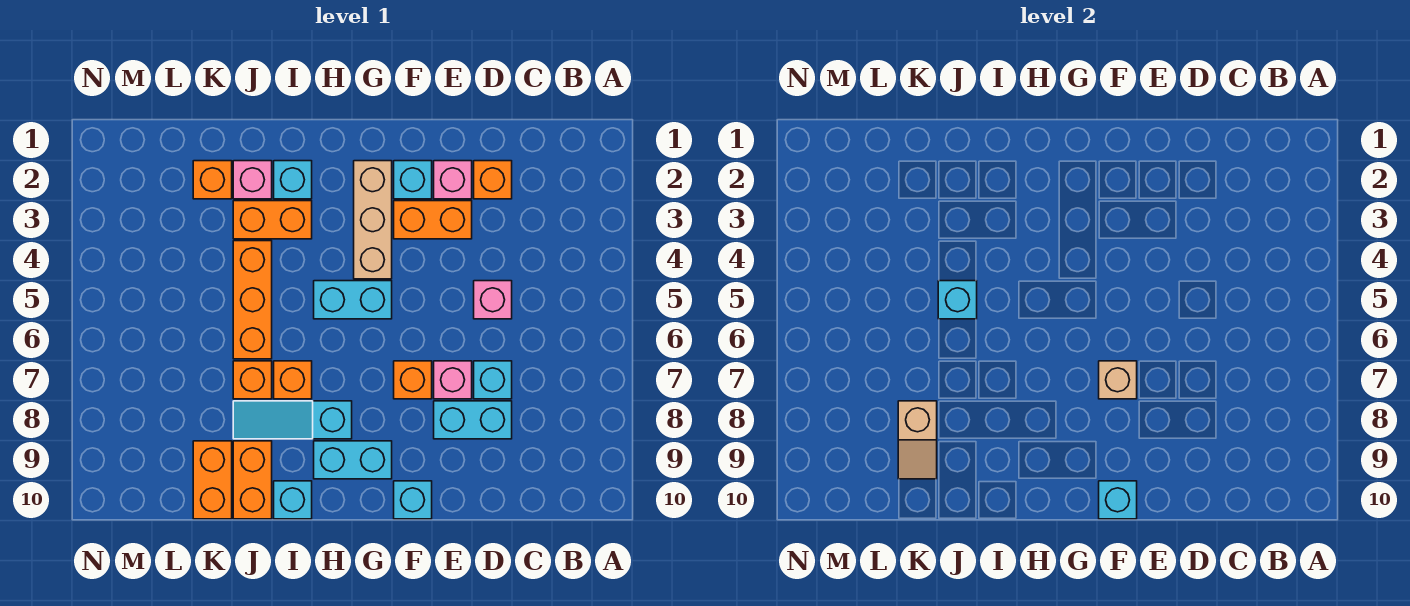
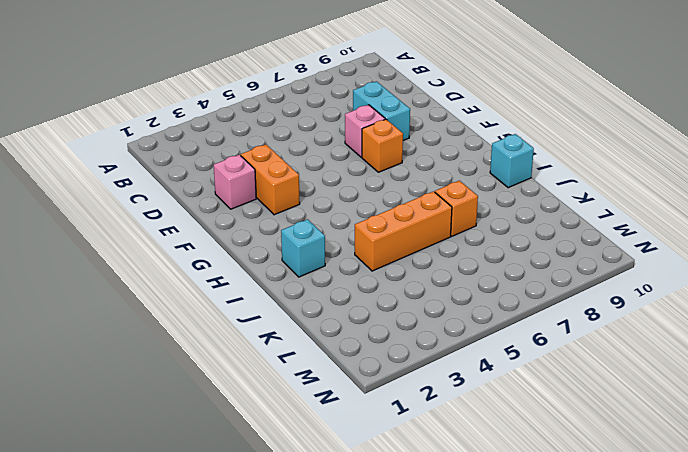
none -> orange 1x1 brick [474,161,512,199]
none -> pink 1x1 brick [474,281,512,319]
none -> cyan 1x1 brick [474,361,512,399]

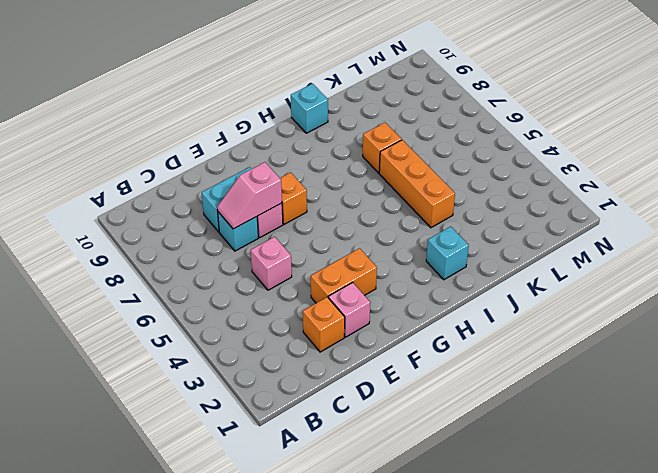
pink 1x2 slope [217,162,282,229] -> none
none -> cyan 1x1 brick [394,161,432,199]
none -> cyan 1x1 brick [394,481,432,519]
none -> tan 1x3 brick [354,161,392,279]

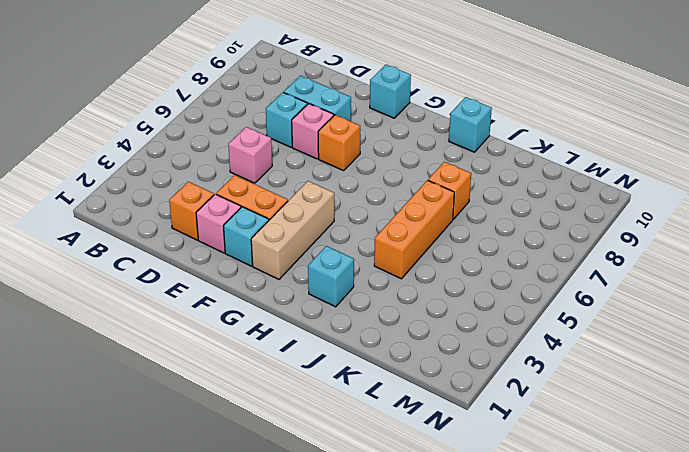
none -> cyan 1x2 brick [314,281,392,319]
none -> cyan 1x2 brick [314,441,392,479]
none -> cyan 1x3 slope [233,401,352,439]

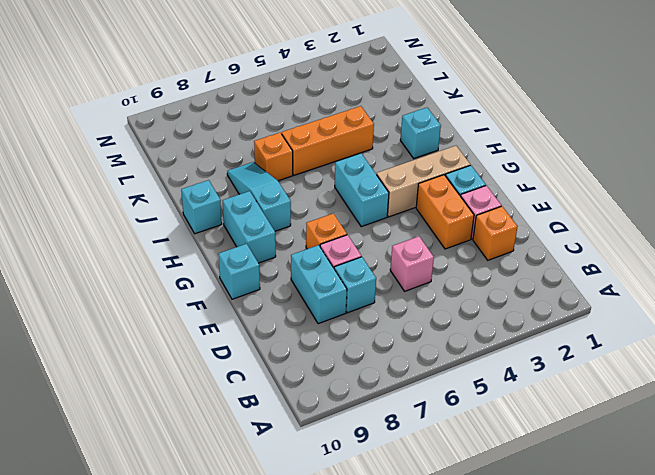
none -> orange 1x2 brick [233,201,312,239]
none -> orange 1x1 brick [274,361,312,399]
none -> pink 1x1 brick [233,161,272,199]

